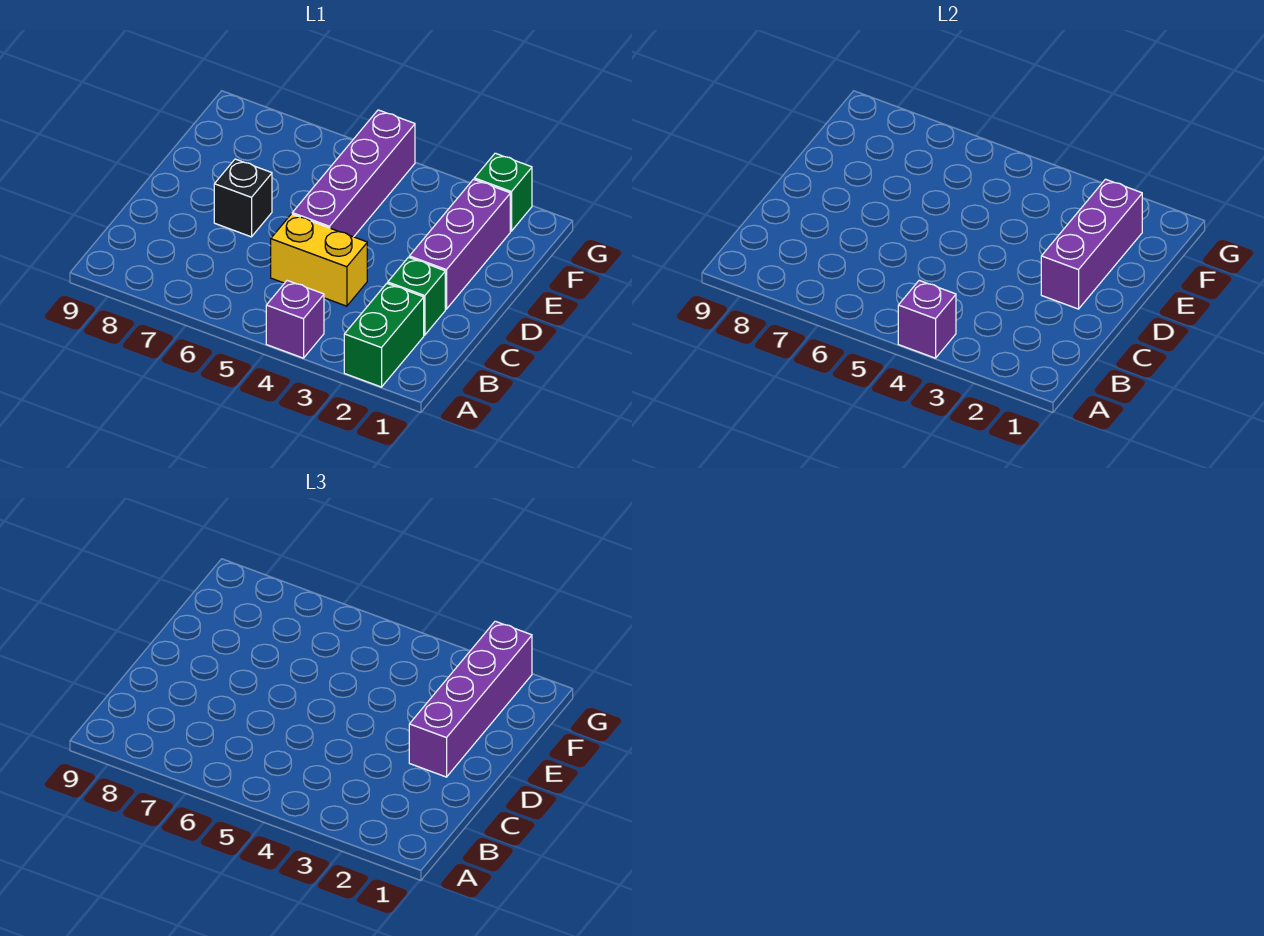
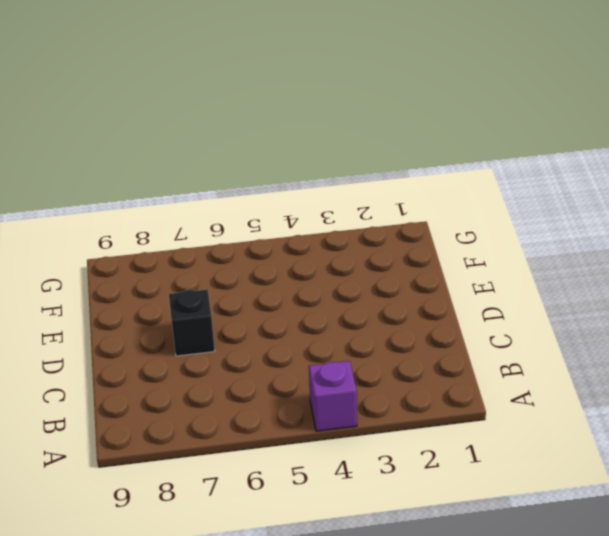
none -> green 1x2 brick [344,283,424,387]
none -> green 1x1 brick [388,257,445,335]

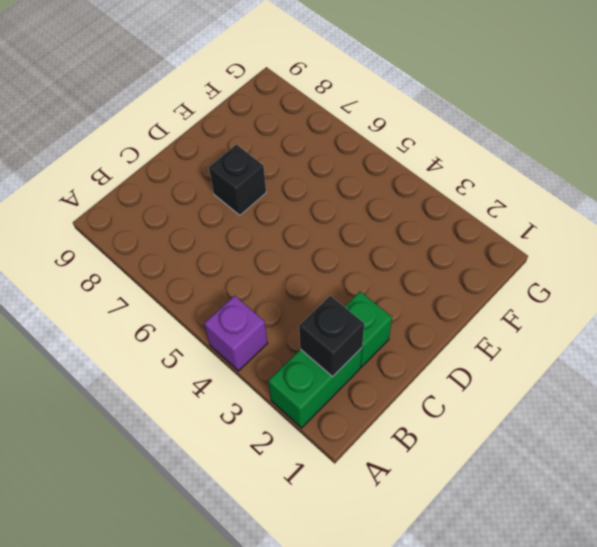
black 1x1 brick [299,296,364,377] -> none
none -> yellow 1x2 brick [271,214,367,306]
none -> purple 1x3 brick [409,179,510,309]

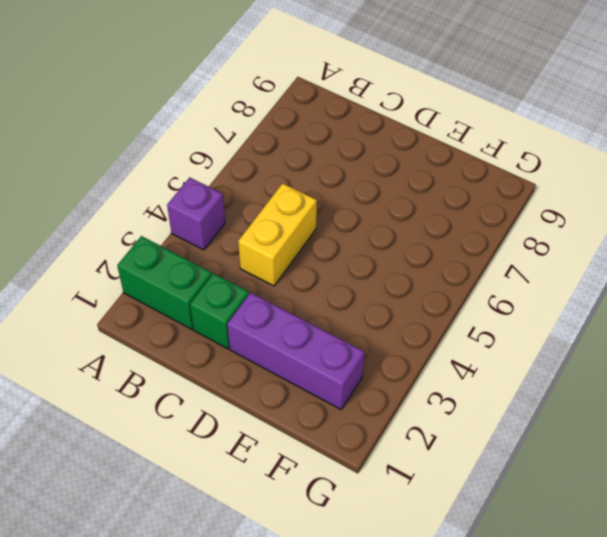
none -> purple 1x4 brick [292,110,415,237]
none -> black 1x1 brick [214,159,272,237]

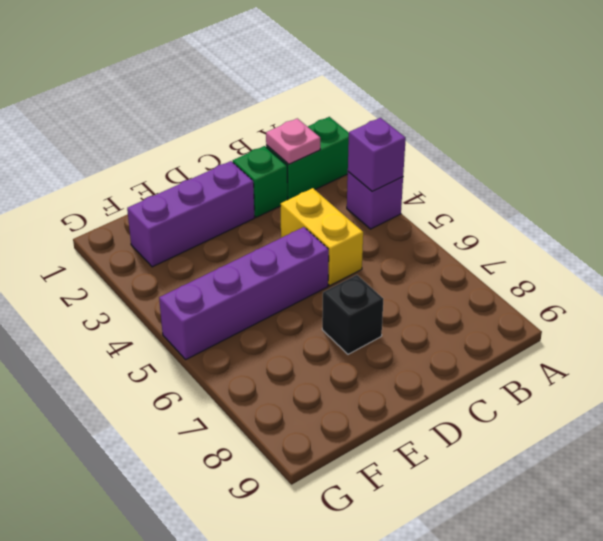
pink 1x1 plate [266,118,320,164] -> none
none -> green 1x1 brick [474,153,532,231]
none -> purple 1x3 brick [1041,179,1142,309]

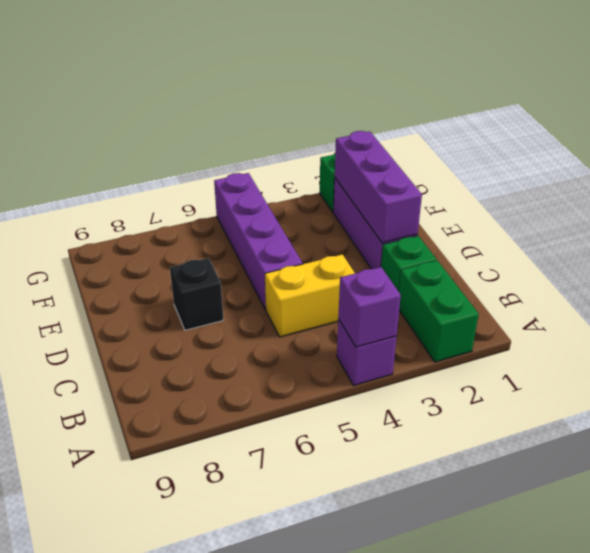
none -> purple 1x4 brick [409,621,532,777]

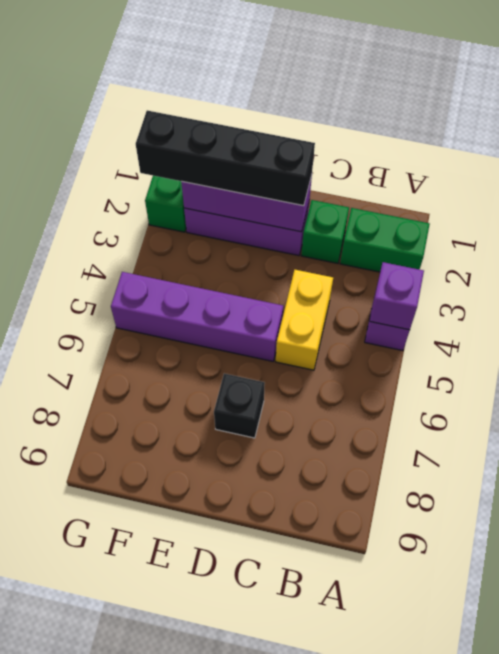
black 1x4 brick [136,110,315,206] -> purple 1x4 brick [409,621,532,777]

